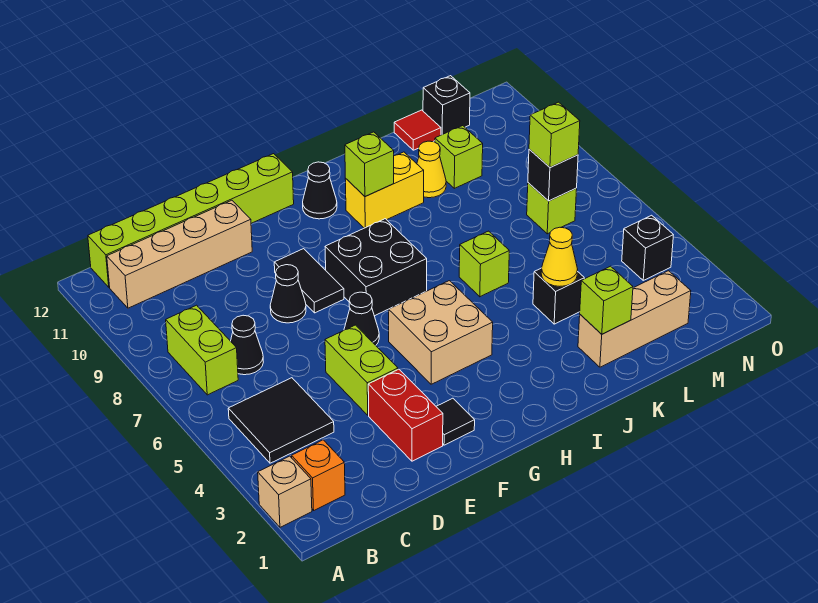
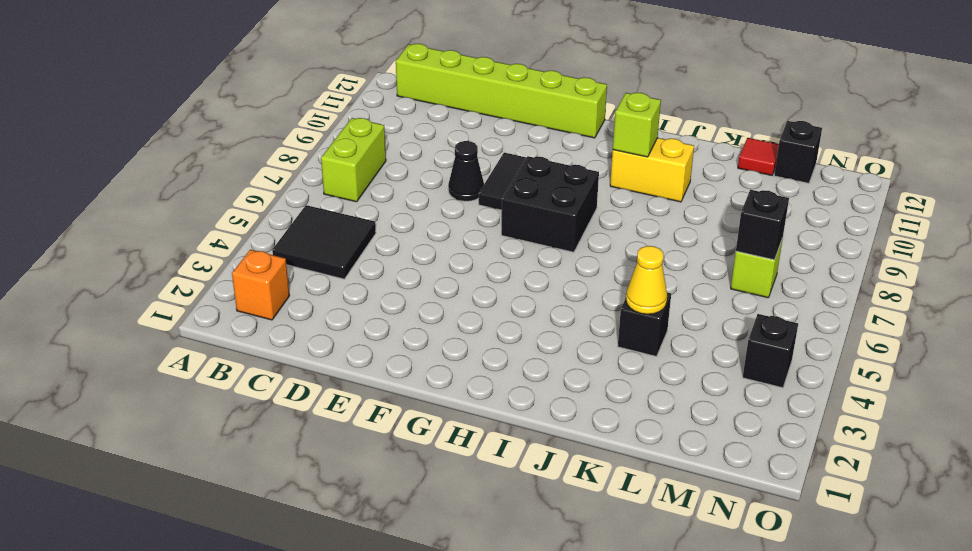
none -> tan 1x1 brick [258,456,312,527]
none -> tan 1x4 brick [107,200,252,308]
none -> black 1x1 cone [231,315,263,375]
none -> red 1x2 brick [368,369,443,461]

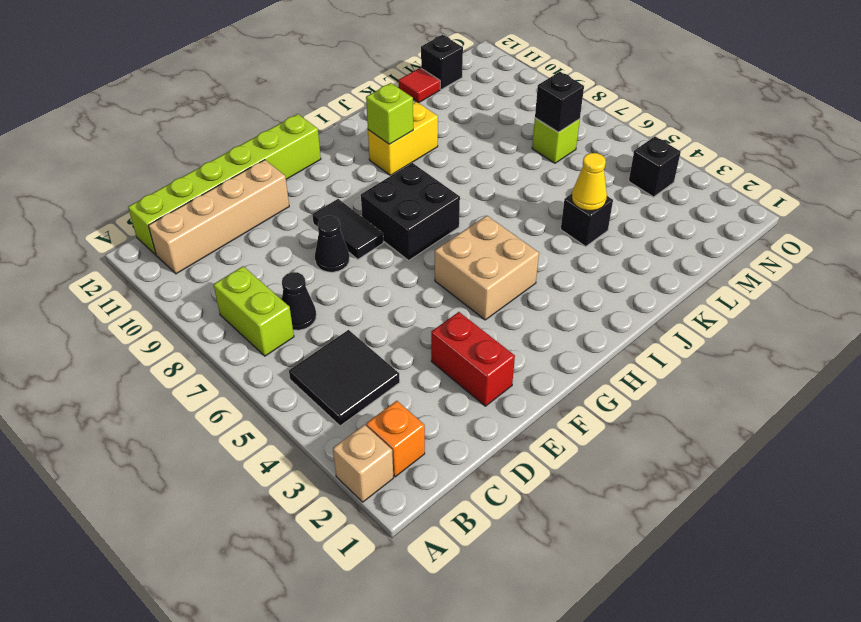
none -> lime 1x2 brick [325,325,398,415]
none -> black 1x1 tile [436,398,475,445]
none -> black 1x1 cone [344,292,379,345]
none -> black 1x1 cone [303,162,337,219]

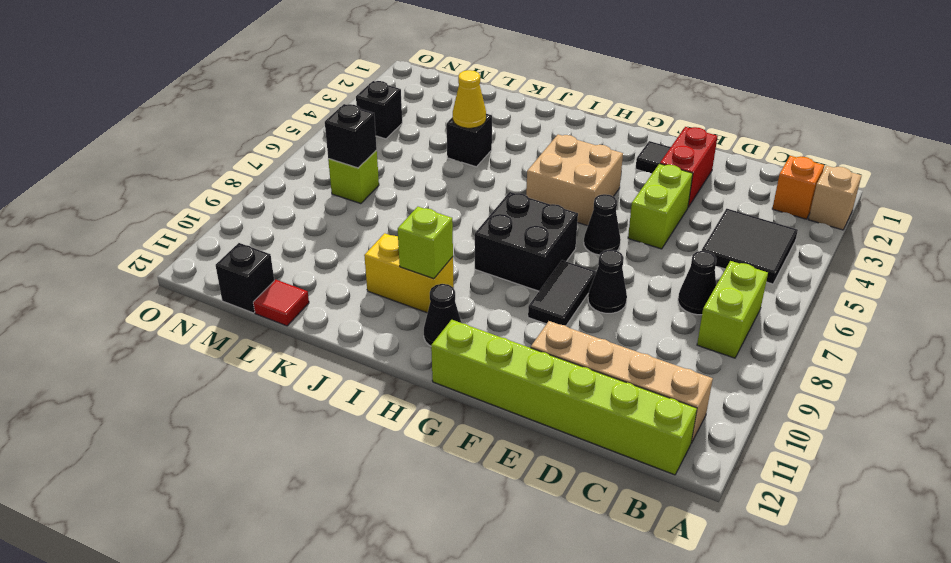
none -> lime 1x1 brick [459,231,509,297]
none -> tan 1x3 brick [578,271,691,367]
none -> yellow 1x1 cone [417,141,446,198]
none -> lime 1x1 brick [435,126,483,188]

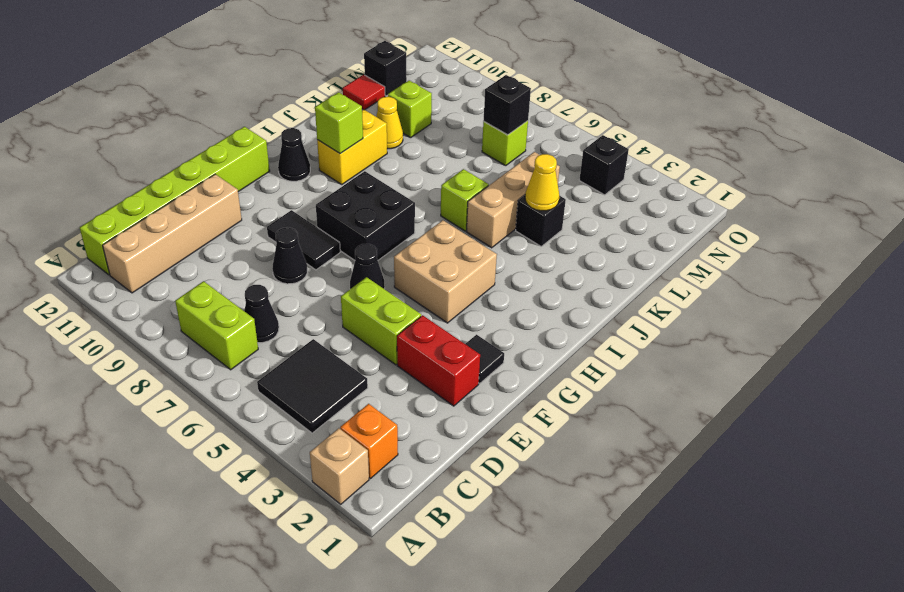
tan 1x3 brick [466,152,560,248] -> tan 1x3 brick moved to [578,271,691,367]
none -> lime 1x1 brick [580,266,633,334]
none -> lime 1x1 brick [529,102,580,167]

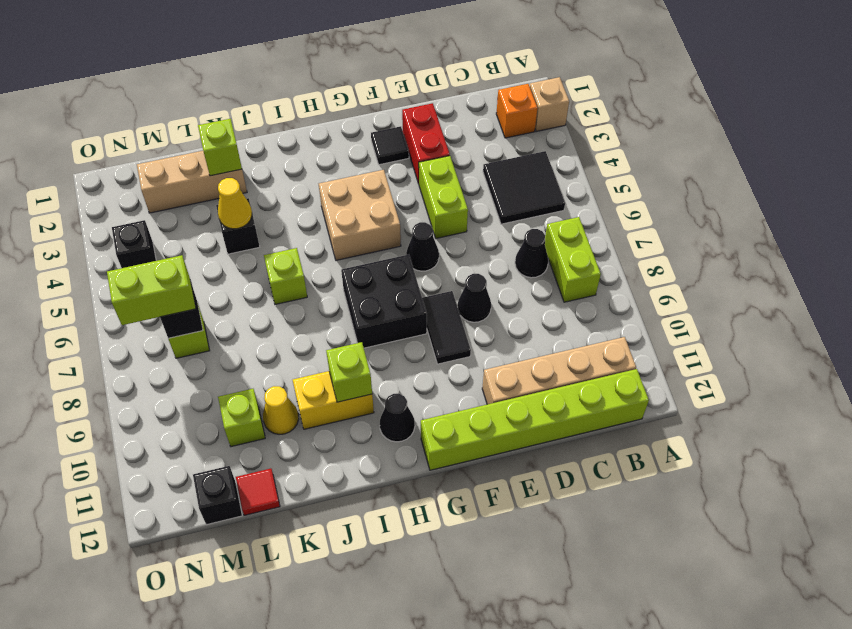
lime 1x2 brick [107,255,196,325] -> lime 1x1 brick [529,102,580,167]

